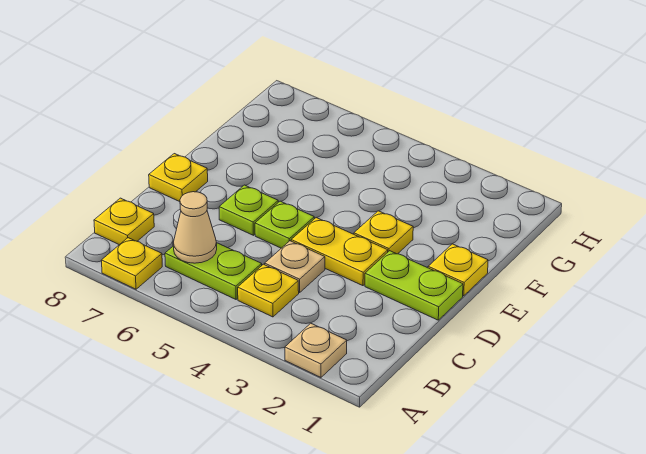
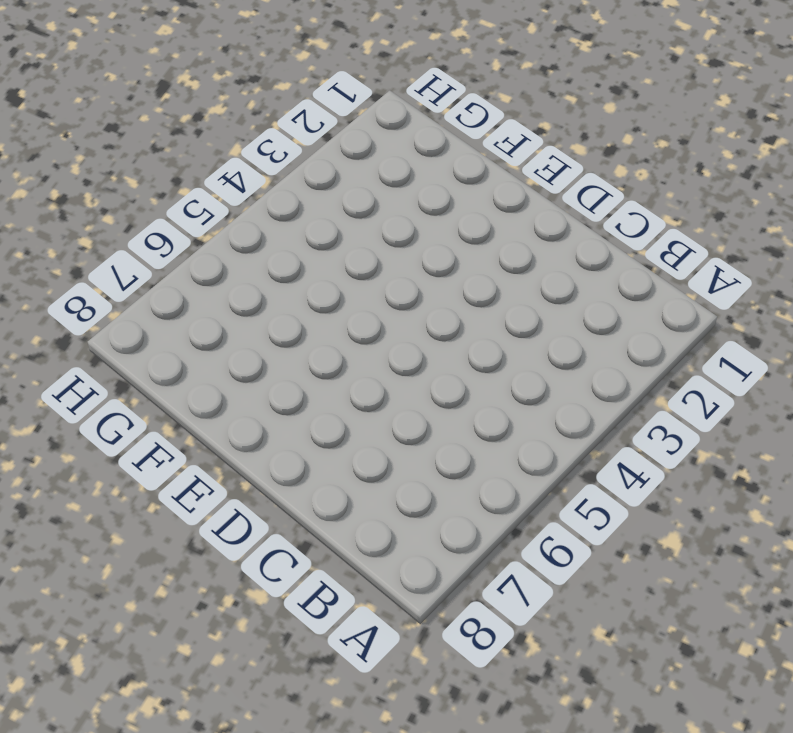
none -> tan 1x1 plate [285,323,347,377]
none -> yellow 1x1 plate [101,238,162,289]
none -> yellow 1x1 plate [238,264,299,317]

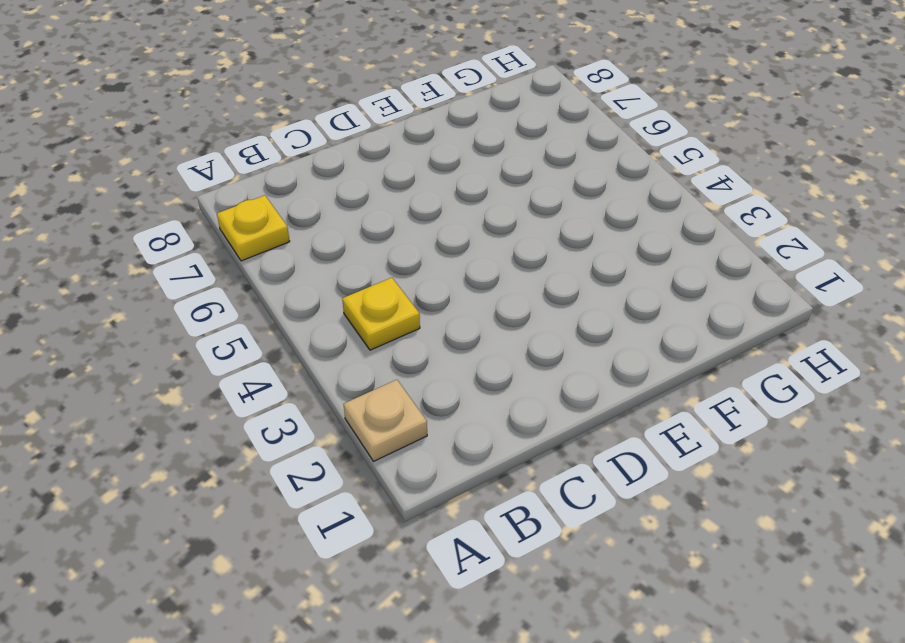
none -> lime 1x2 plate [165,243,262,299]
none -> yellow 1x1 plate [94,198,154,245]
none -> tan 1x1 plate [265,241,325,292]

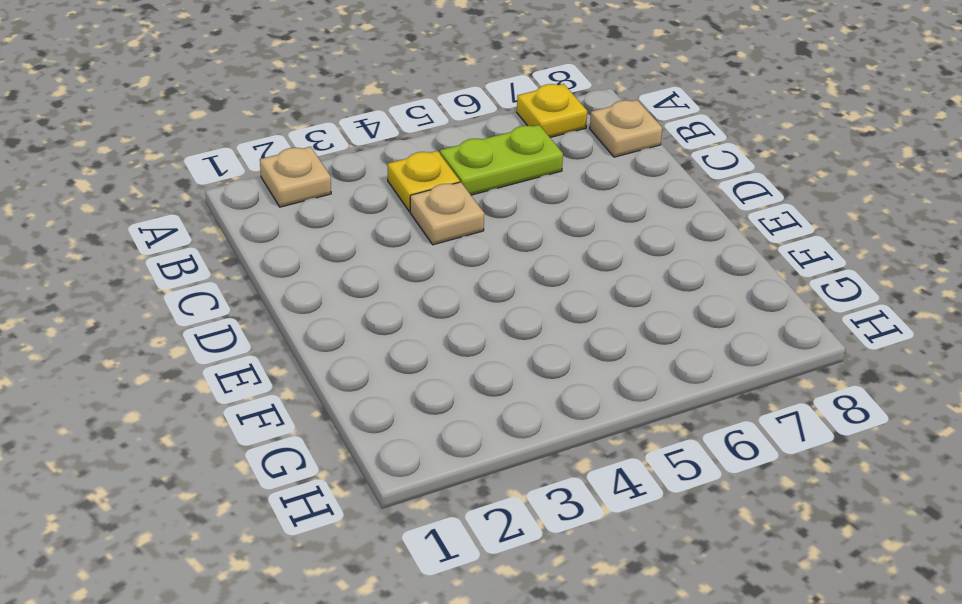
tan 1x1 plate [590,100,662,157] -> yellow 1x1 plate [94,198,154,245]
none -> lime 1x2 plate [365,251,463,320]
none -> yellow 1x2 plate [291,218,388,286]
none -> lime 1x1 plate [255,201,314,248]

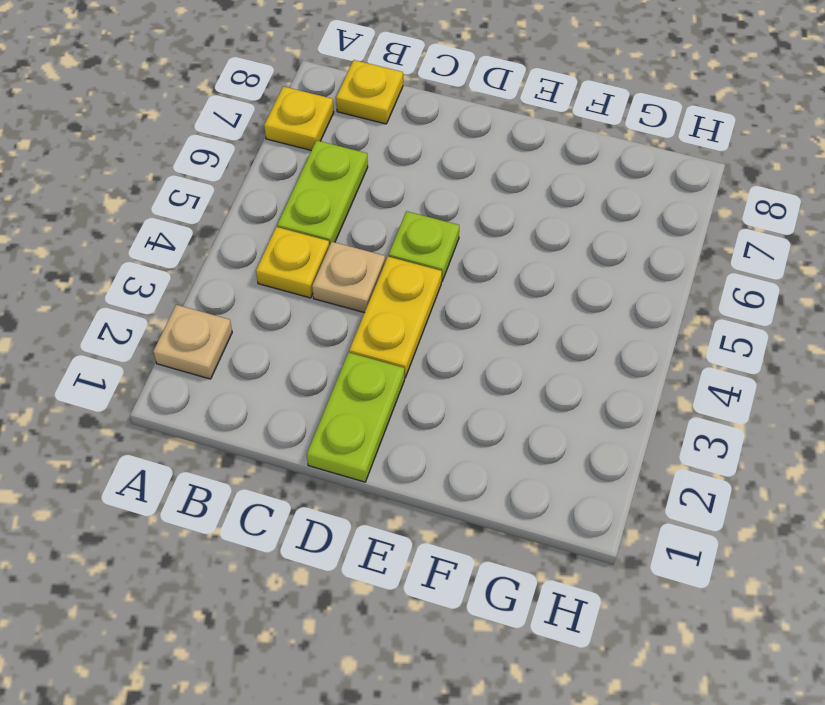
none -> lime 1x1 plate [219,185,278,235]
none -> yellow 1x1 plate [149,154,208,202]
none -> yellow 1x1 plate [428,244,488,296]

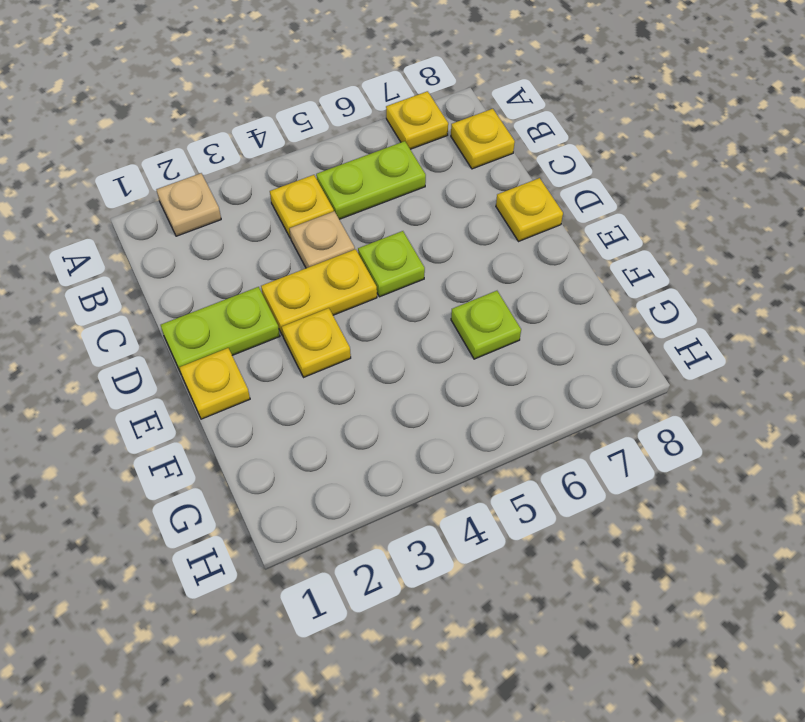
lime 1x1 plate [451,291,521,359] -> lime 1x1 plate moved to [219,185,278,235]
none -> tan 1x1 cone [173,192,217,263]

